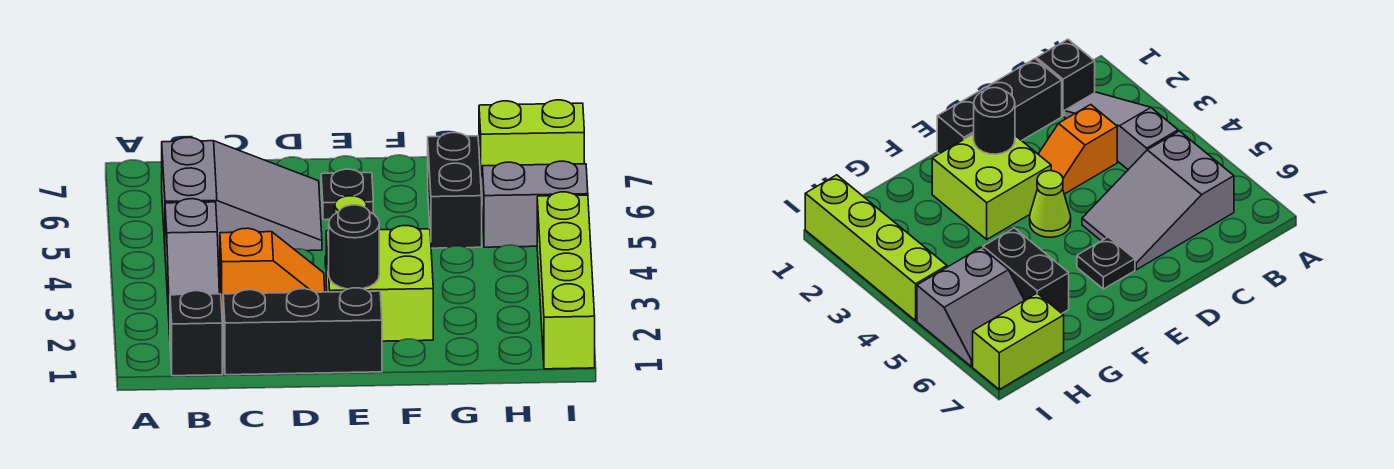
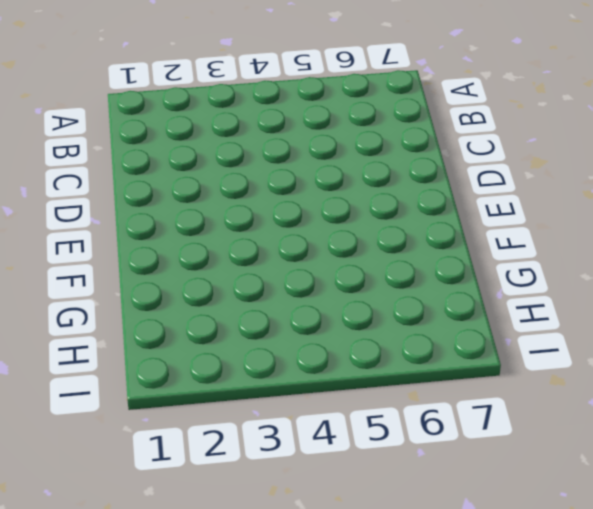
none -> black 1x1 brick [170,291,222,376]
none -> grey 1x3 slope [165,199,219,335]
none -> grey 2x3 slope [162,137,322,252]

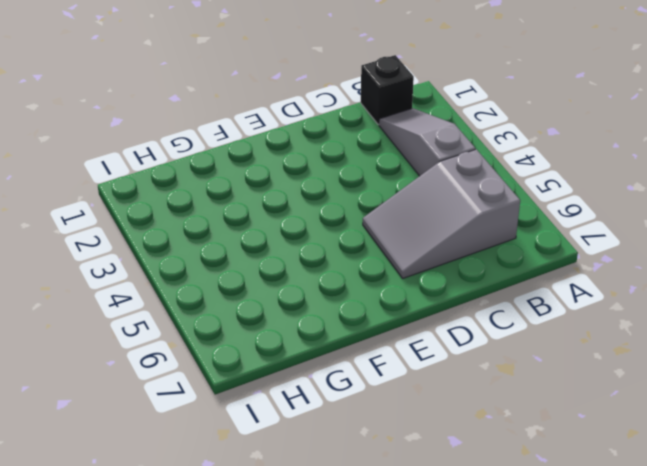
none -> black 1x3 brick [223,288,382,375]
none -> orange 1x2 slope [220,228,325,313]
none -> lime 2x2 brick [326,226,433,341]

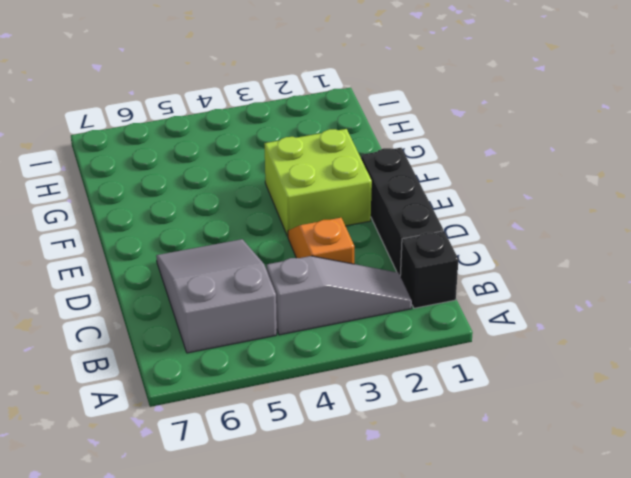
none -> lime 1x1 cone [1030,171,1071,237]
none -> black 1x1 plate [321,169,373,220]
none -> black 1x2 brick [428,133,482,248]

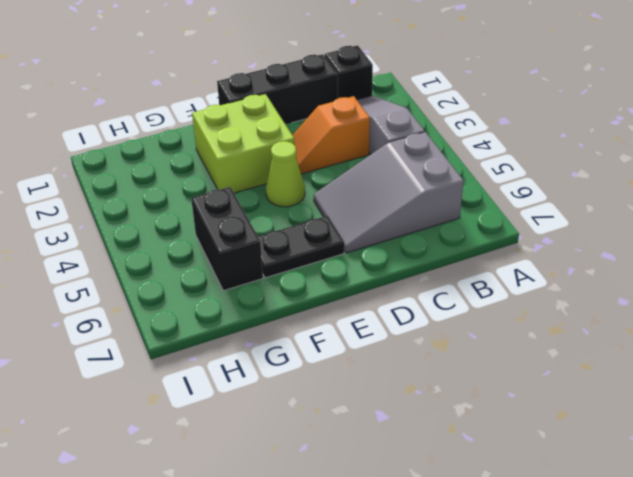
black 1x2 plate [258,216,344,278] -> black 1x1 plate [321,169,373,220]
none -> grey 2x2 slope [481,161,588,247]
none -> lime 1x2 brick [479,100,584,177]
none -> lime 1x4 brick [537,192,595,369]

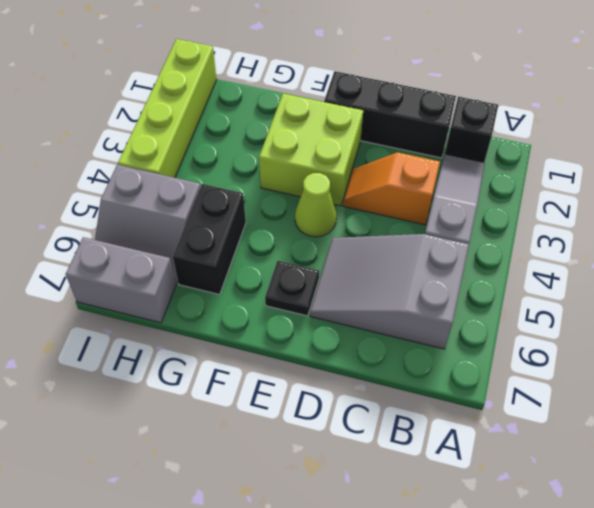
grey 1x2 brick [66,237,176,323] -> lime 1x2 brick [479,100,584,177]
none -> black 1x1 round brick [329,205,379,289]

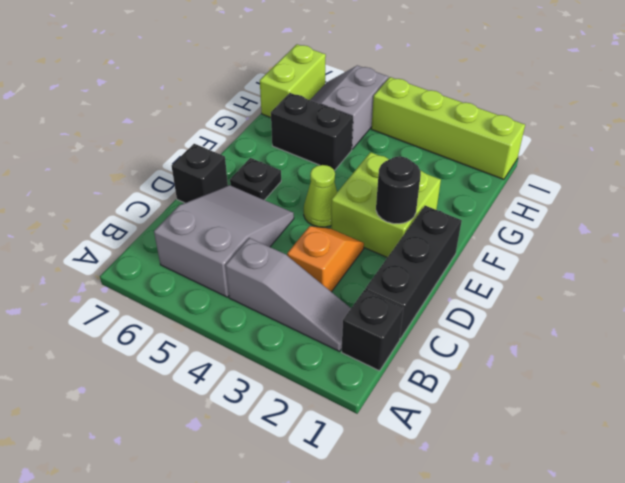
black 1x1 brick [172,144,228,203] -> none

